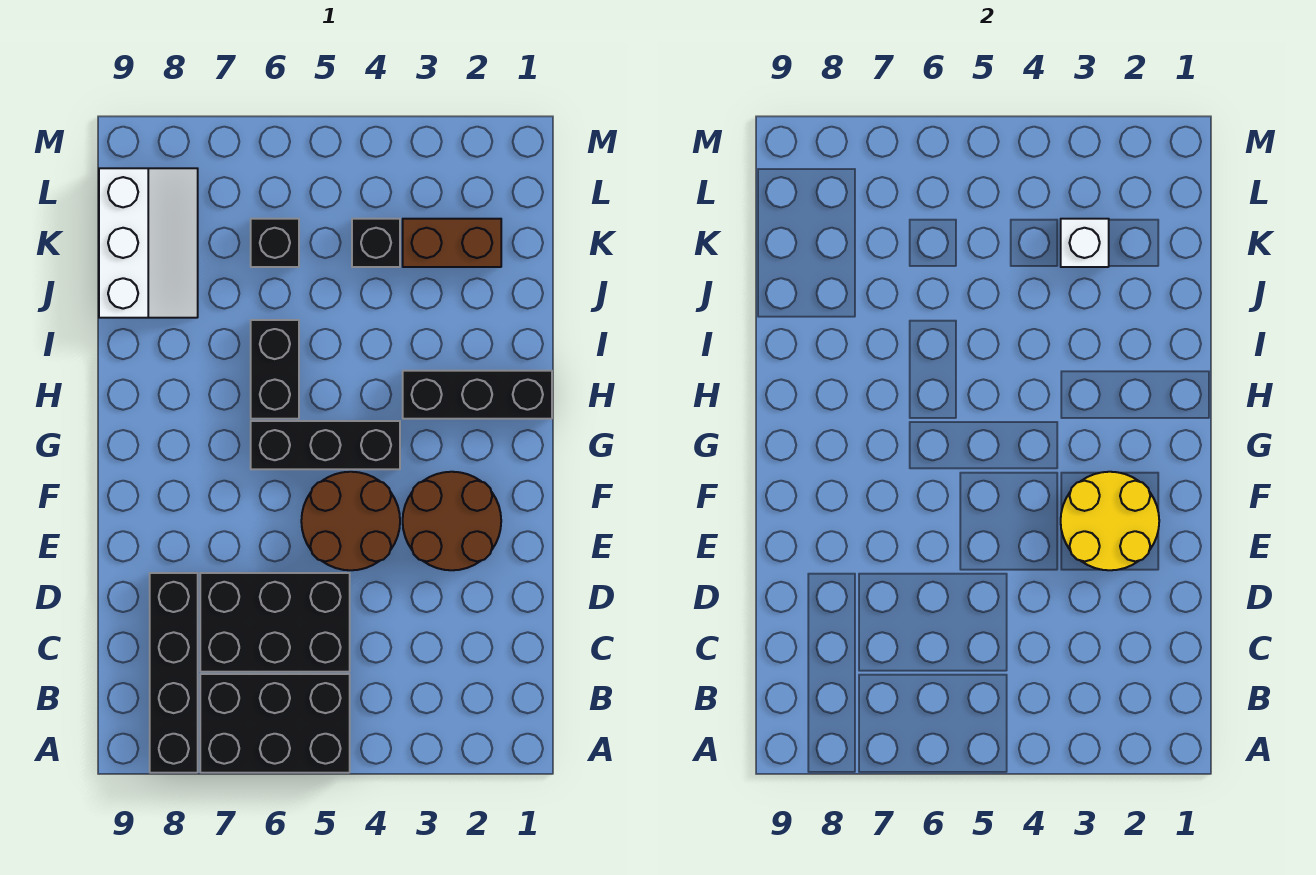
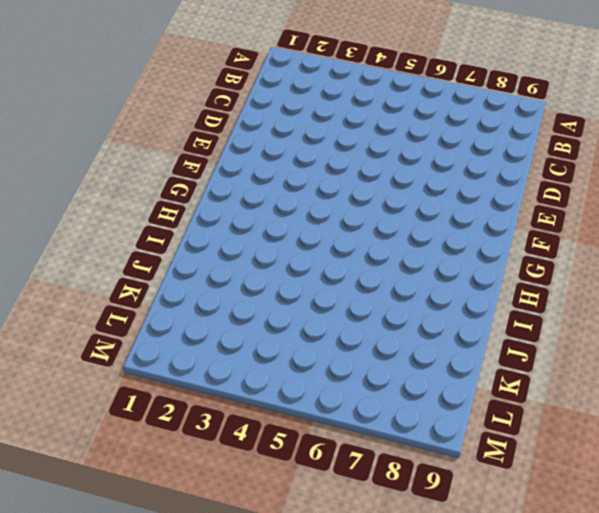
none -> black 2x3 brick [200,674,350,773]
none -> black 1x4 brick [150,573,198,773]
none -> black 2x3 brick [200,573,350,672]

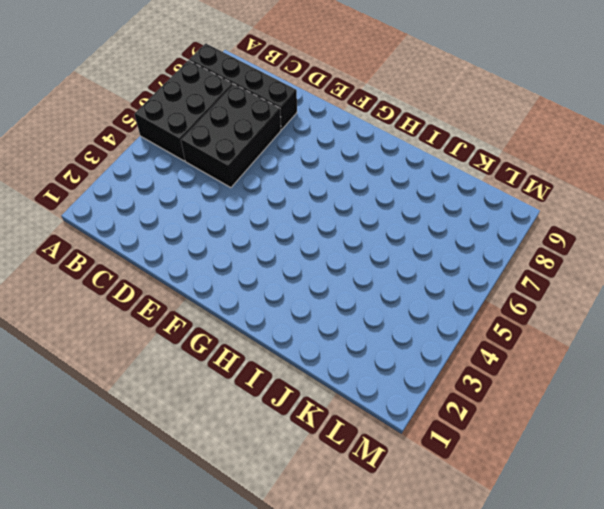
none -> brown 2x2 round brick [403,472,501,570]
none -> brown 2x2 round brick [301,472,400,570]
none -> black 1x3 brick [251,421,400,469]

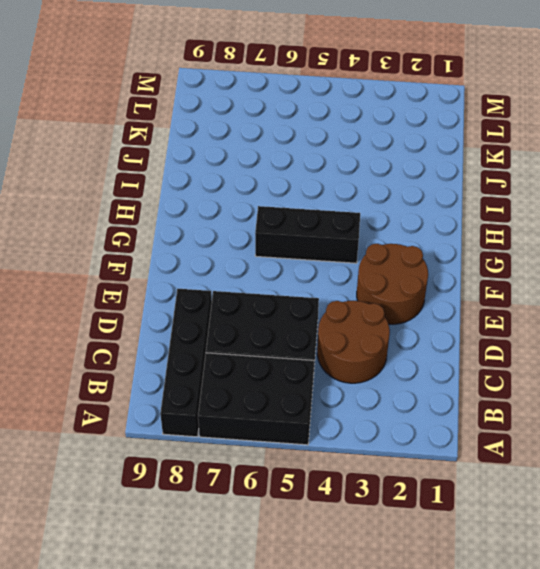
brown 2x2 round brick [317,301,390,383] -> brown 2x2 round brick moved to [301,472,400,570]
none -> black 1x3 brick [403,371,552,419]
none -> black 1x2 brick [251,320,299,419]
none -> white 2x3 slope [99,168,198,318]

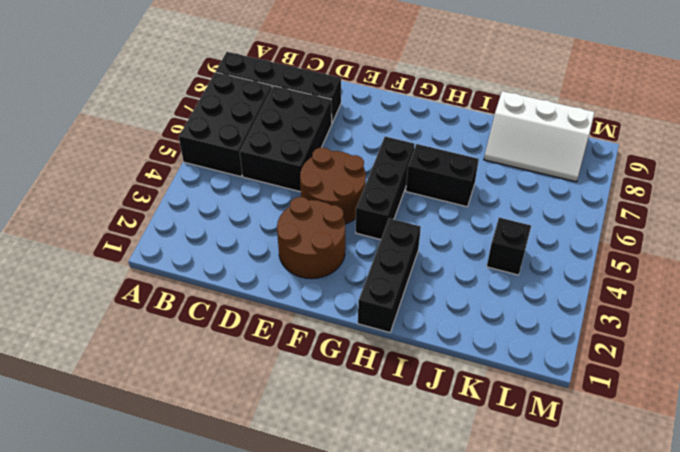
none -> brown 1x2 brick [403,219,501,267]
none -> black 1x1 brick [251,219,299,267]
none -> yellow 2x2 round brick [1061,472,1159,570]

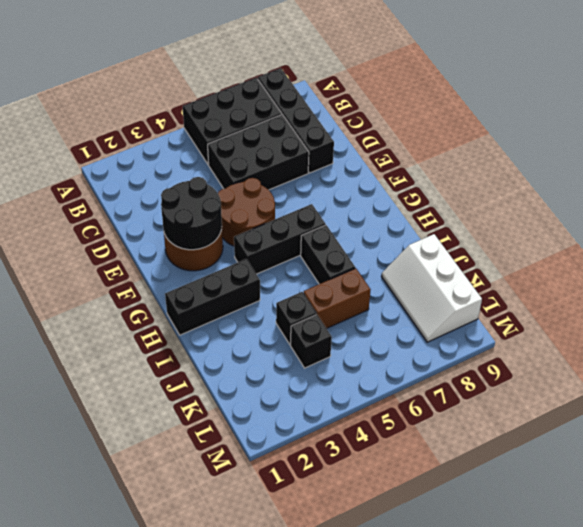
black 2x2 round brick [161,177,222,250] -> yellow 2x2 round brick [1061,472,1159,570]
black 1x1 brick [276,292,316,345] -> black 1x1 brick moved to [251,219,299,267]
brown 1x2 brick [304,268,371,328] -> brown 1x2 brick moved to [403,219,501,267]
none -> white 1x1 brick [1061,219,1109,267]

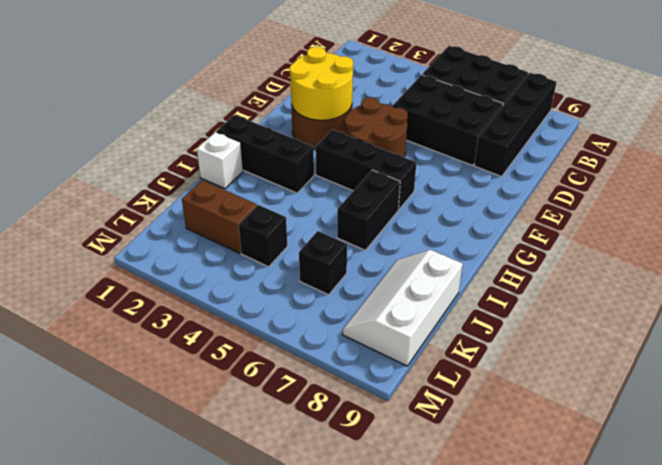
white 1x1 brick [197,132,243,189] -> white 1x1 brick moved to [1061,219,1109,267]

